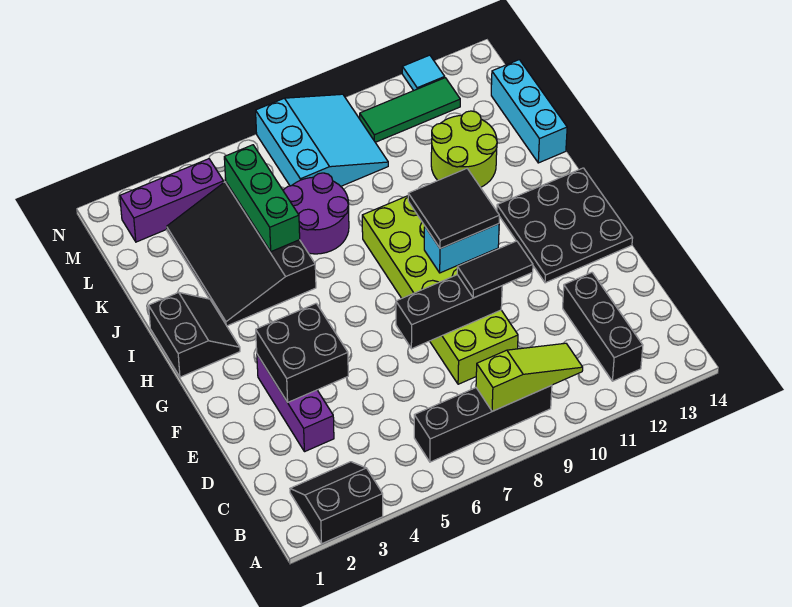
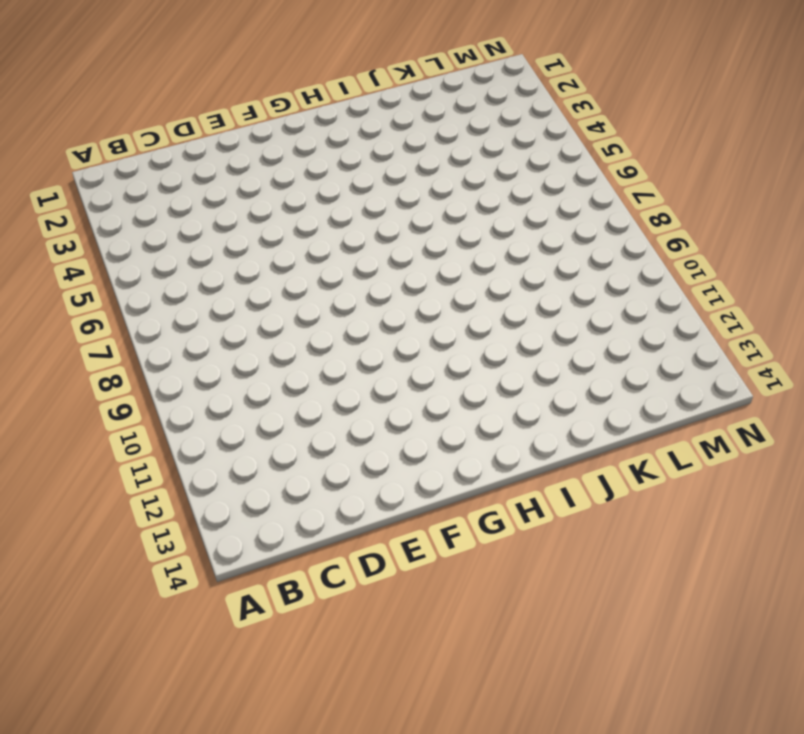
none -> black 2x2 slope [290,462,383,544]
none -> black 1x4 brick [414,385,552,462]
none -> black 1x3 brick [563,273,643,381]

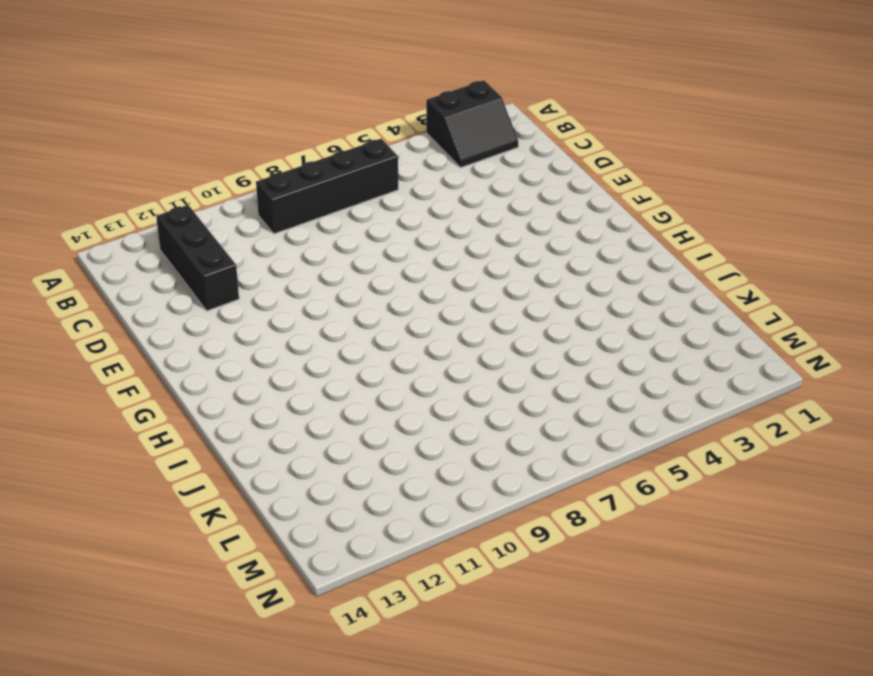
none -> purple 1x3 brick [257,355,334,452]
none -> lime 2x6 brick [362,196,518,384]
none -> black 3x3 plate [497,168,633,283]

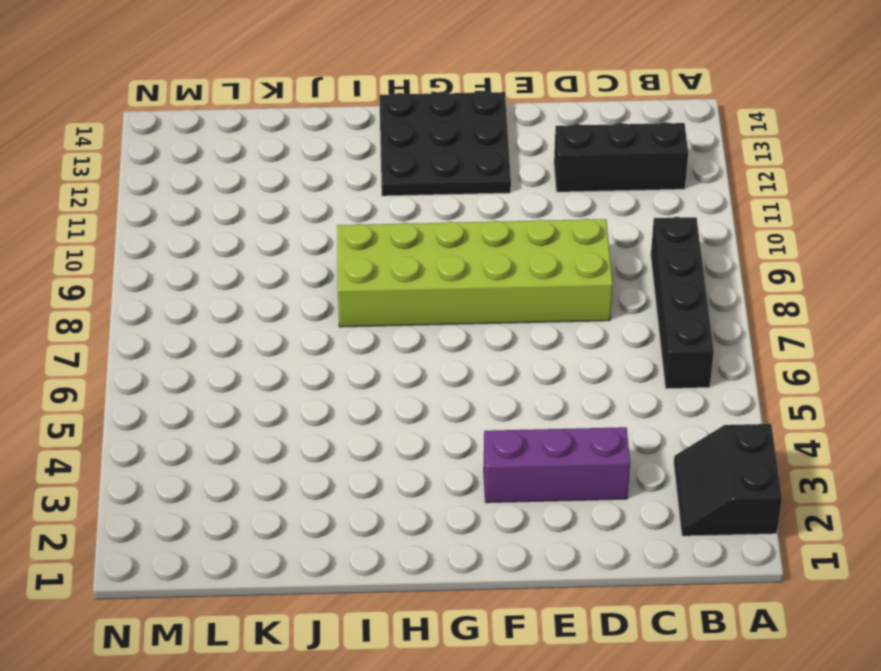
none -> black 2x2 slope [149,292,240,377]
none -> black 3x4 slope [167,182,316,326]
none -> purple 2x2 round brick [284,173,349,254]

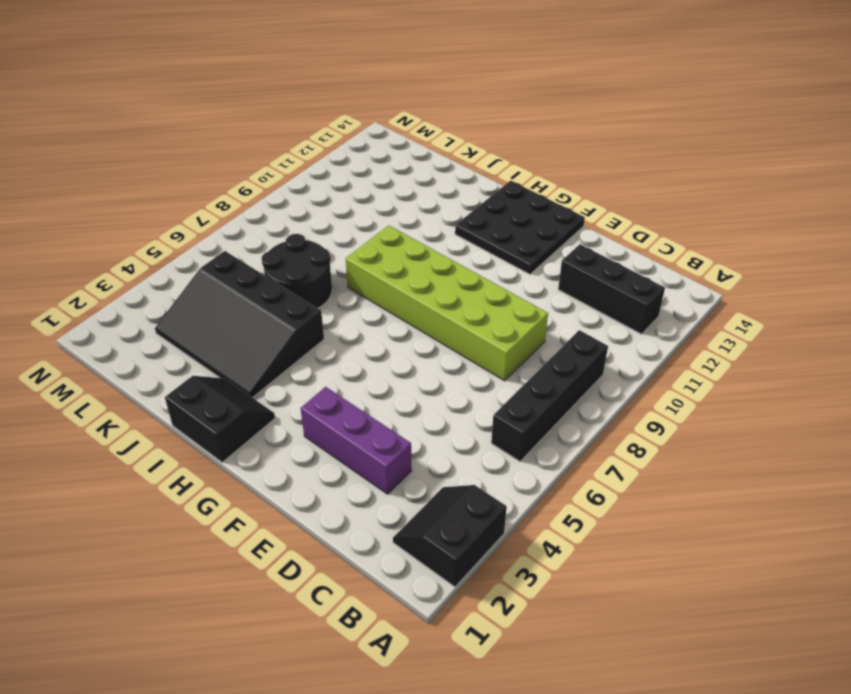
black 2x2 round brick [262,234,332,308] -> purple 2x2 round brick [284,173,349,254]
none -> lime 2x2 round brick [431,111,497,187]
none -> cyan 1x3 brick [491,60,567,163]
none -> cyan 3x3 slope [256,94,388,186]

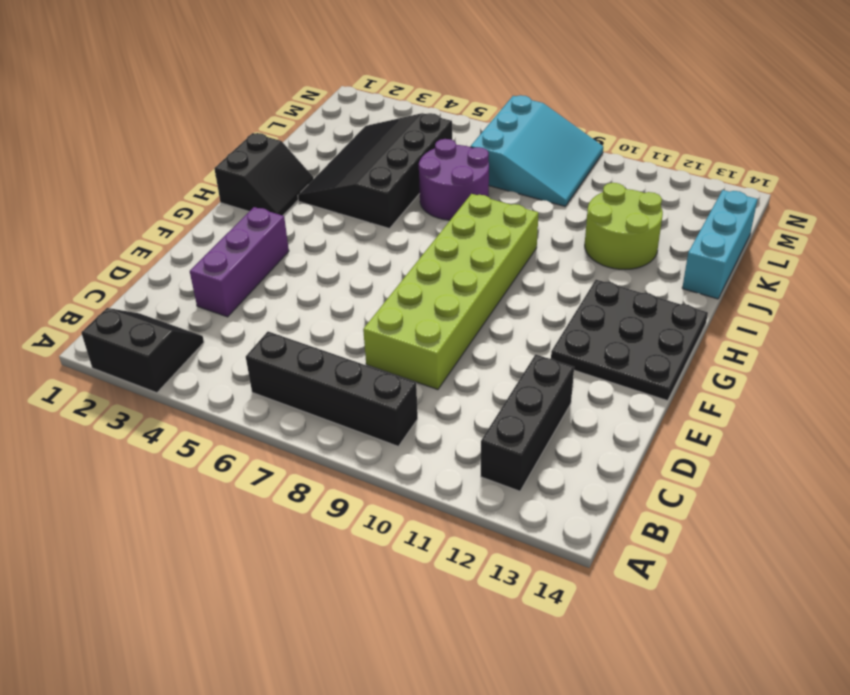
none -> purple 1x3 brick [120,159,224,242]
none -> green 1x3 tile [360,78,460,142]
none -> cyan 1x1 tile [402,55,445,91]

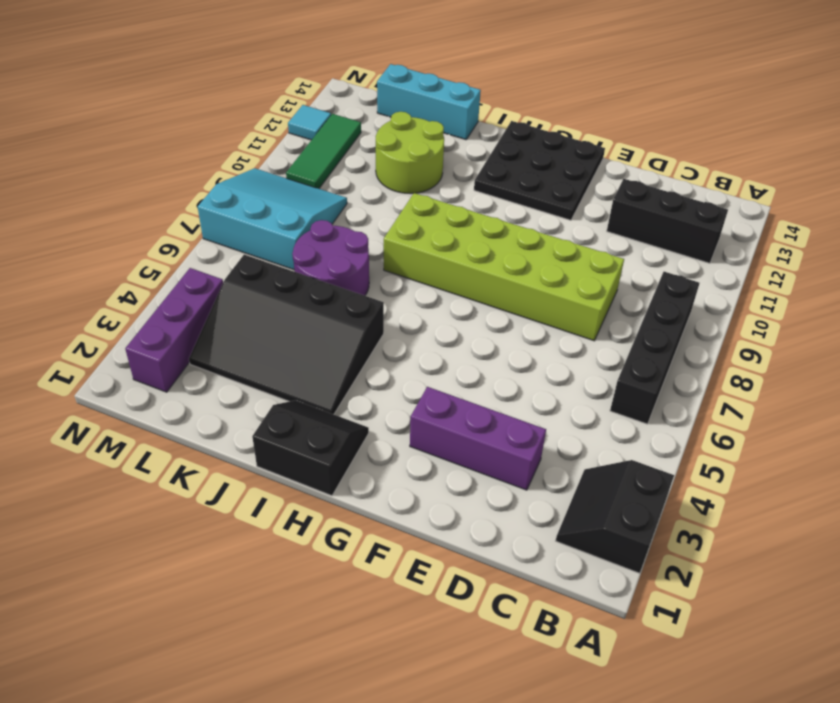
none -> lime 1x3 slope [476,343,583,411]
none -> black 2x2 brick [256,303,348,402]
none -> black 1x3 brick [396,275,502,349]

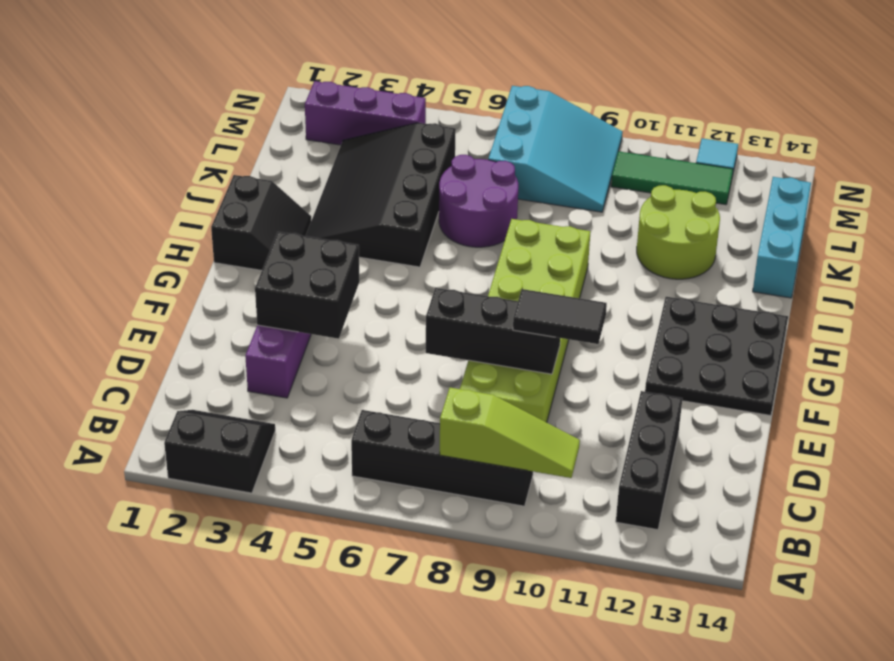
none -> cyan 1x2 brick [424,224,499,273]
none -> green 1x3 brick [224,145,300,252]
none -> black 2x2 tile [408,169,499,249]

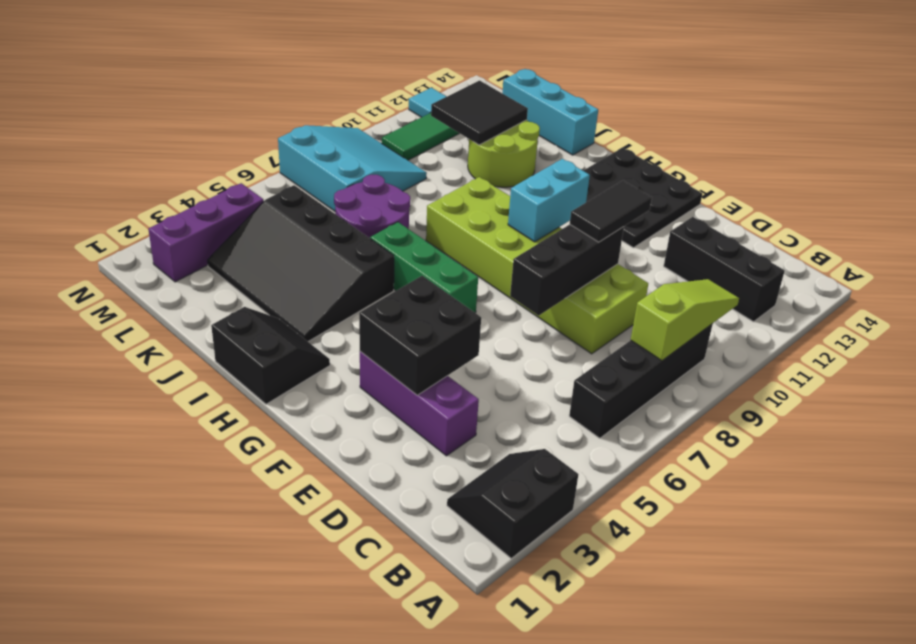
green 1x3 brick [370,222,478,313] -> green 1x3 brick moved to [224,145,300,252]
black 2x2 tile [431,81,528,145] -> black 2x2 tile moved to [408,169,499,249]

